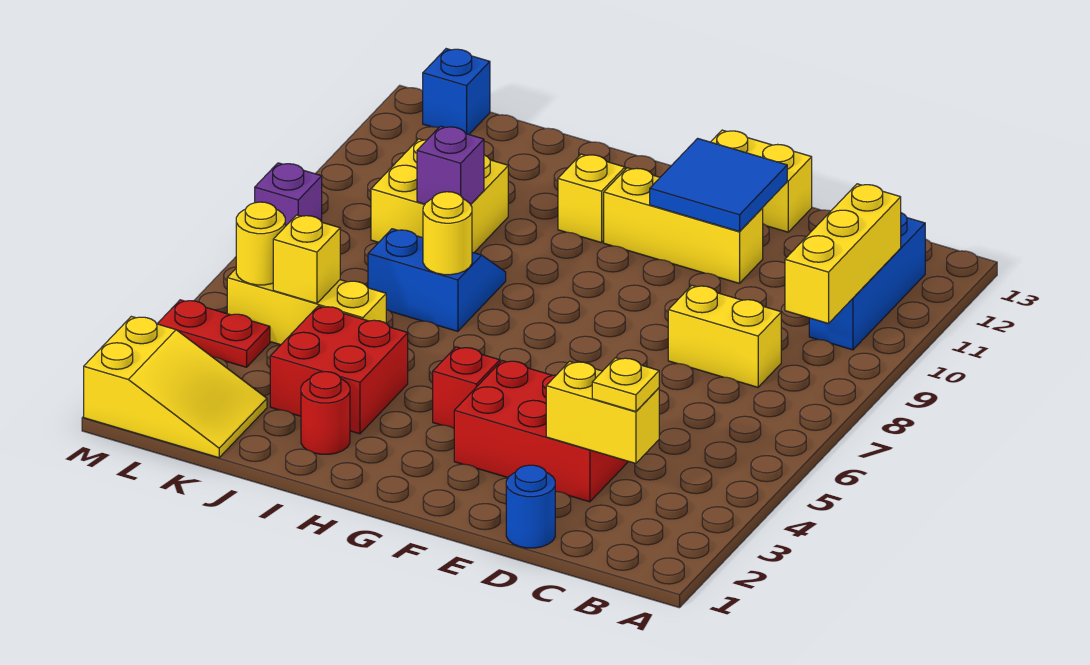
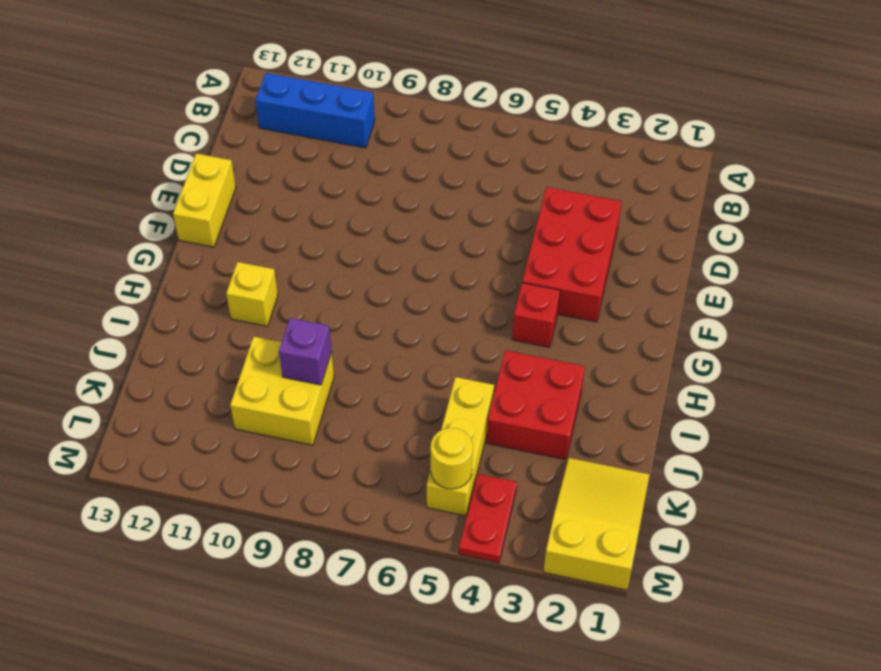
none -> yellow 1x2 brick [668,285,781,387]
none -> blue 1x1 round brick [506,465,555,548]
none -> yellow 1x3 brick [604,168,763,283]

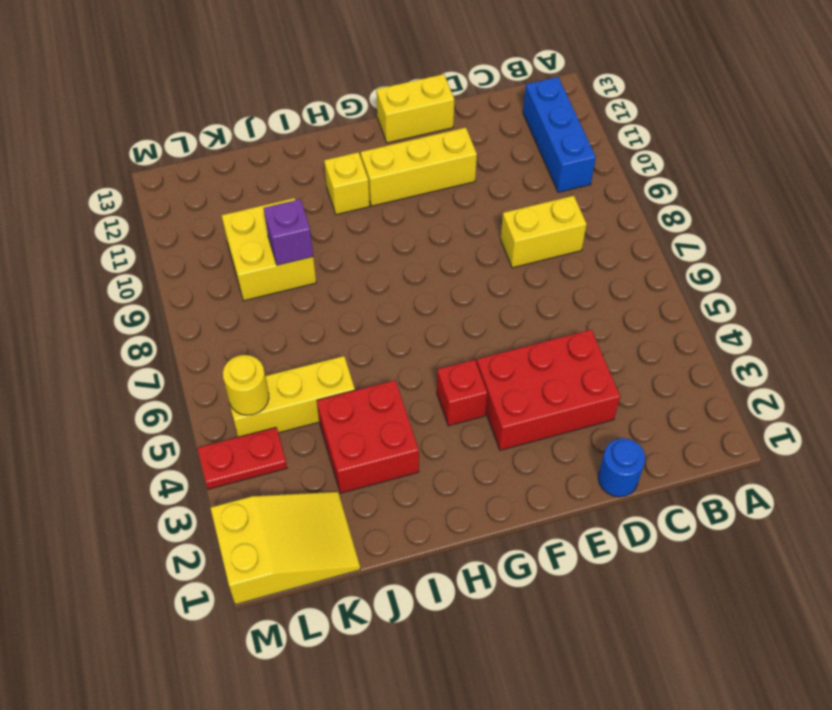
none -> red 1x1 round brick [301,372,350,454]
none -> blue 2x2 slope [368,229,506,331]
none -> blue 1x1 brick [423,49,490,134]

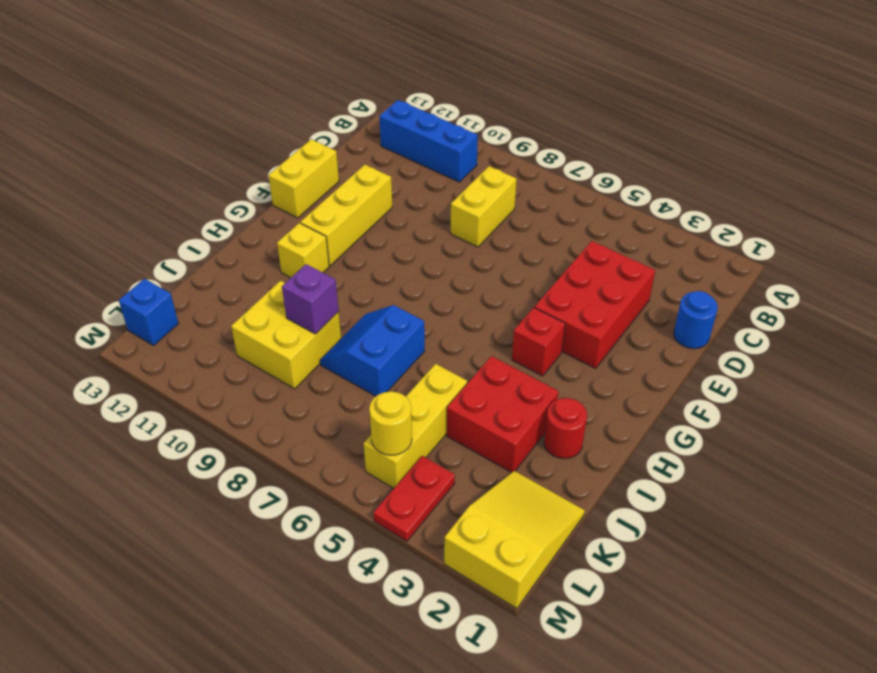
none -> purple 1x1 brick [255,163,322,226]
none -> yellow 1x3 brick [785,184,901,324]
none -> yellow 1x2 brick [546,361,659,463]

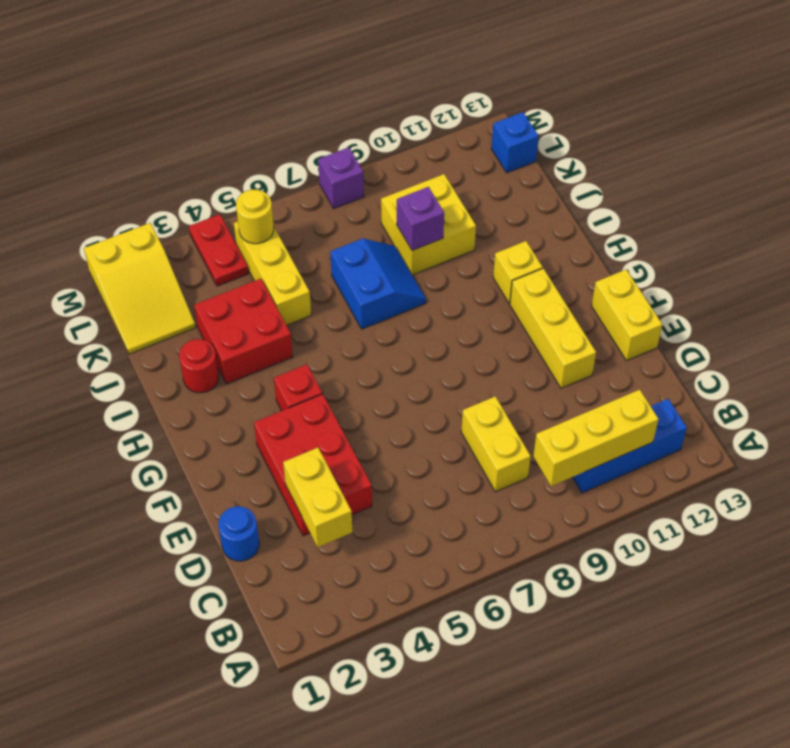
none -> blue 2x2 tile [650,138,787,232]
none -> yellow 1x1 round brick [423,192,472,275]
none -> yellow 1x1 brick [273,215,340,303]

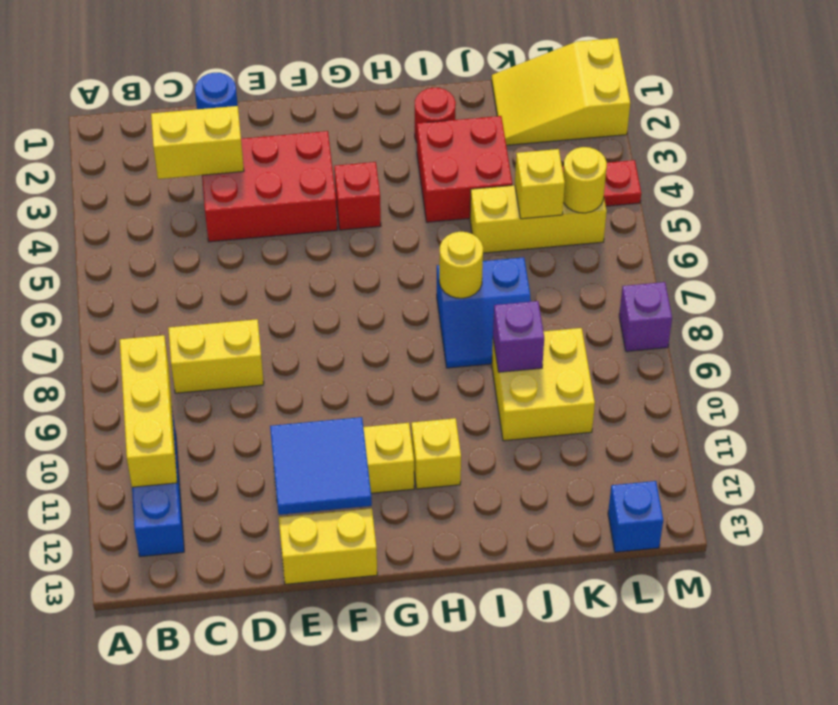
none -> yellow 1x1 plate [592,358,659,412]

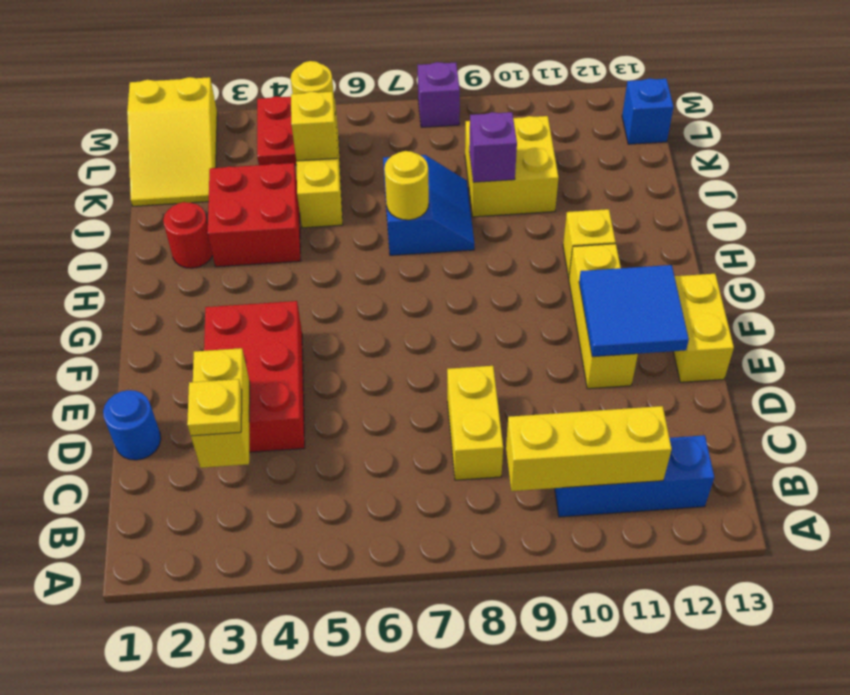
none -> red 1x1 brick [433,347,500,428]

